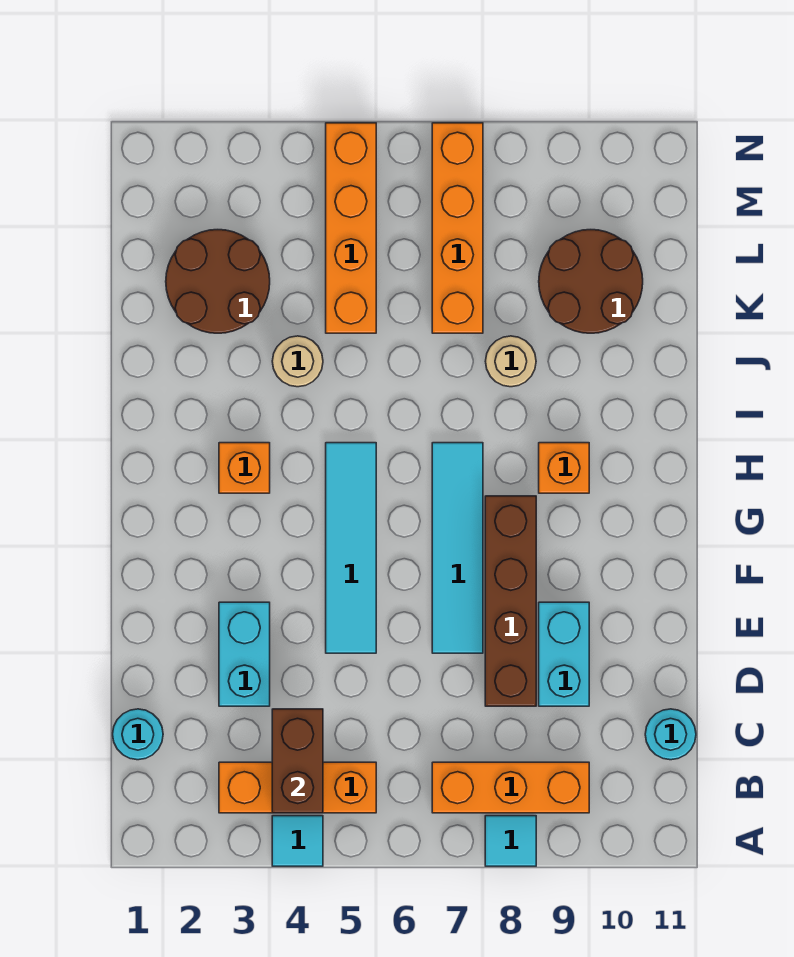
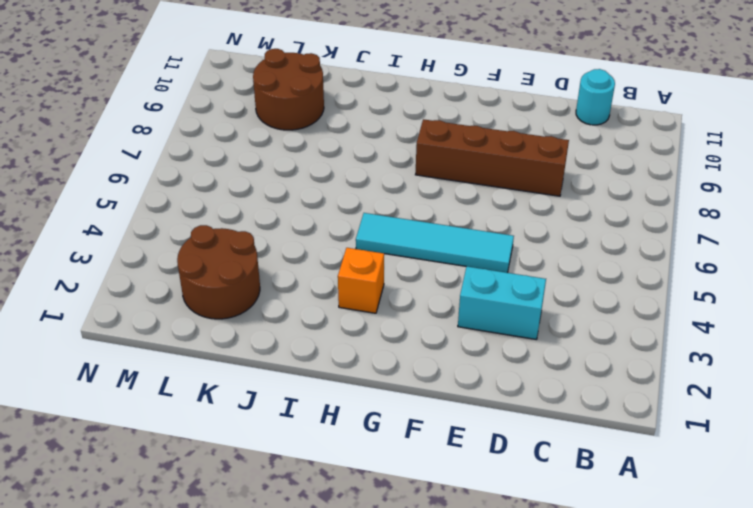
none -> cyan 1x1 tile [272,816,323,866]
none -> cyan 1x1 tile [485,816,536,866]
none -> orange 1x3 brick [219,762,376,813]

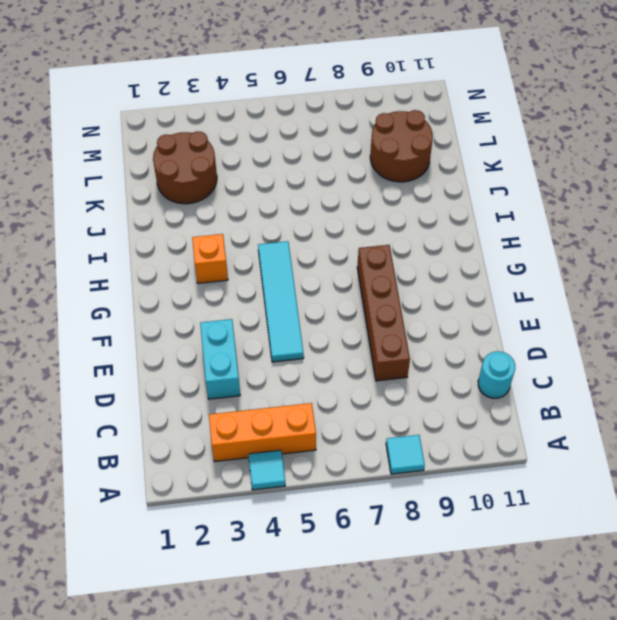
none -> orange 1x3 brick [432,762,589,813]
none -> cyan 1x1 round brick [113,709,163,760]
none -> cyan 1x2 brick [539,602,589,706]

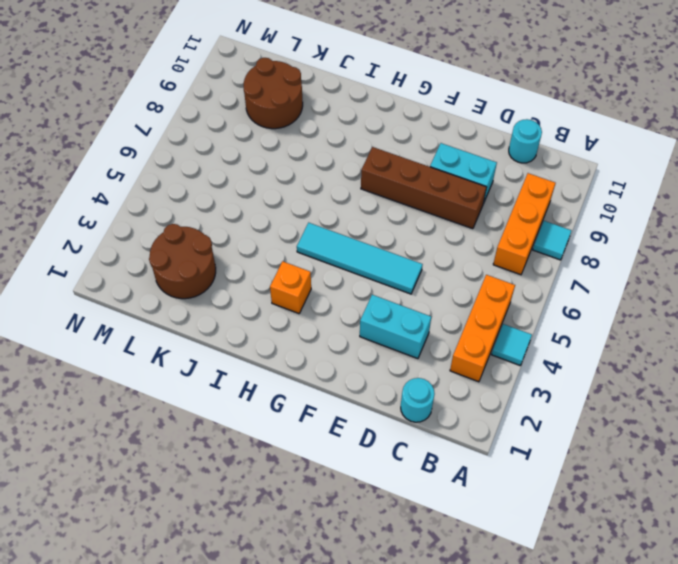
none -> cyan 1x4 tile [432,443,483,653]
none -> orange 1x1 brick [539,443,589,493]
none -> tan 1x1 round brick [272,336,323,387]

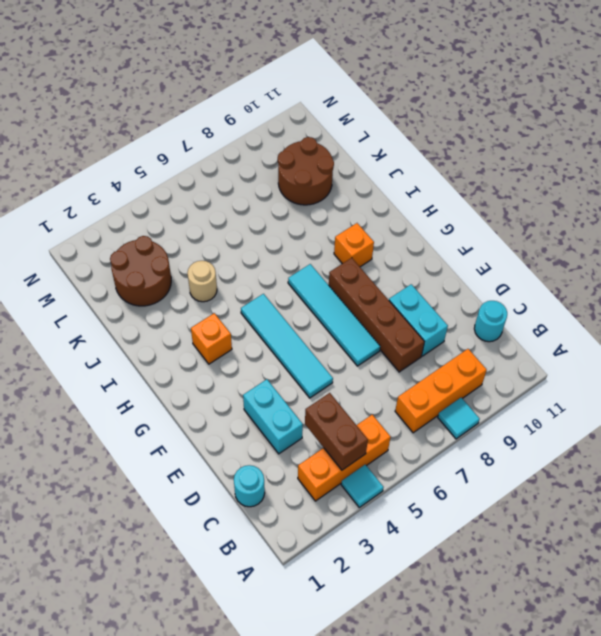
none -> tan 1x1 round brick [485,336,536,387]
none -> orange 1x4 brick [326,123,376,333]
none -> orange 1x4 brick [432,123,483,333]

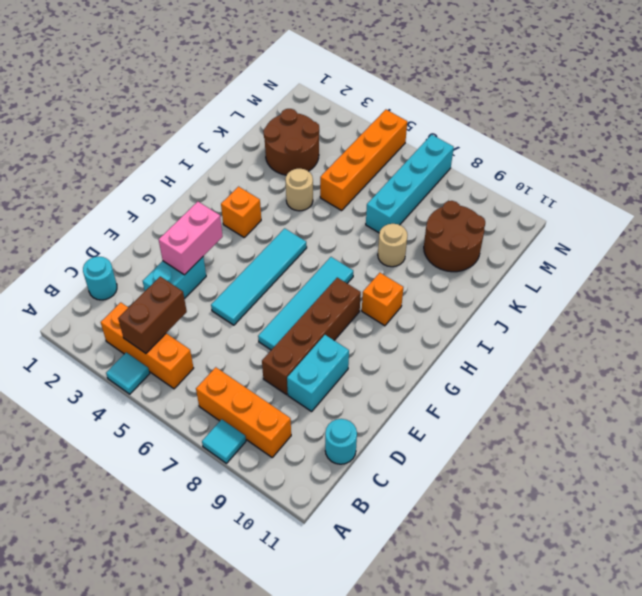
pink 1x2 brick [159,202,223,275] -> none
cyan 1x4 brick [366,135,454,233] -> orange 1x4 brick [432,123,483,333]

